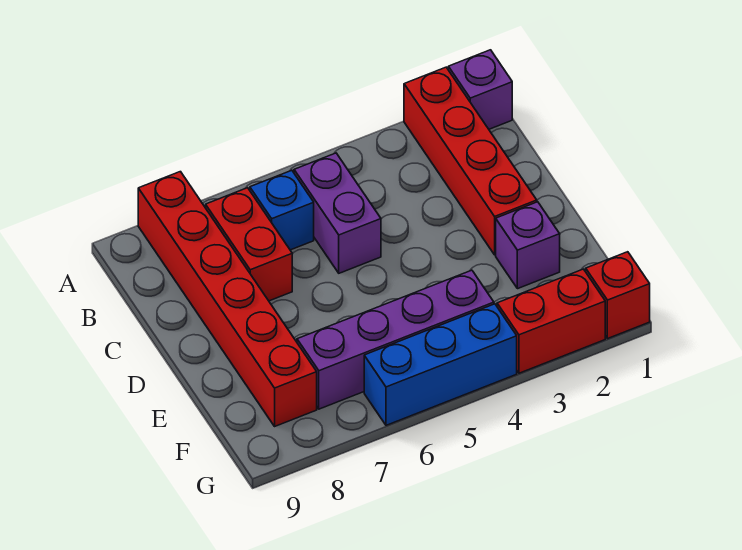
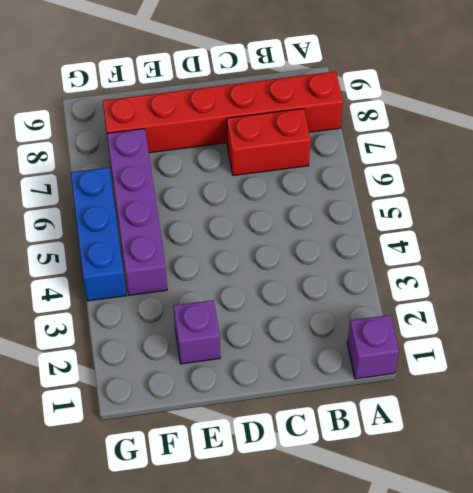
none -> red 1x4 brick [404,67,537,255]
none -> purple 1x2 brick [294,153,381,273]

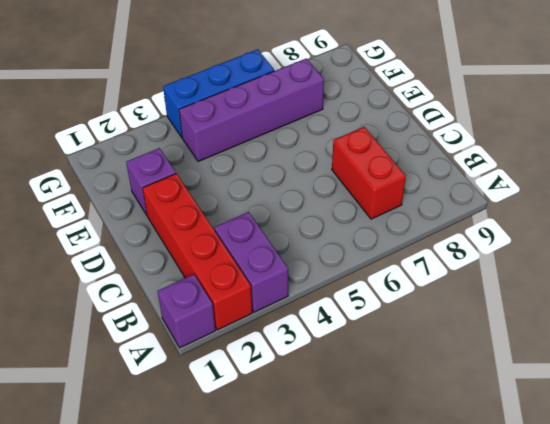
purple 1x2 brick [214,212,288,312] -> purple 1x2 brick moved to [294,153,381,273]
none -> red 1x6 brick [138,172,317,426]
none -> blue 1x1 brick [250,170,314,250]

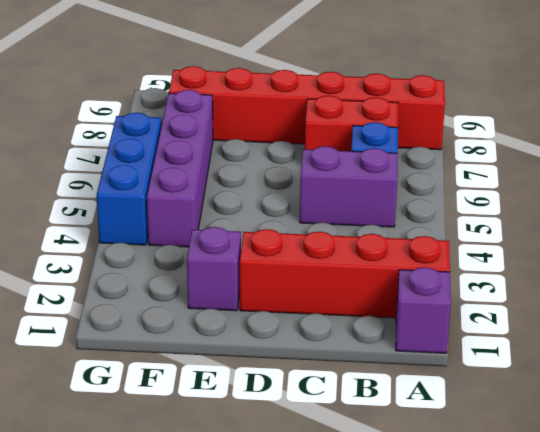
none -> red 1x1 brick [586,252,650,339]
none -> red 1x2 brick [497,269,605,373]

